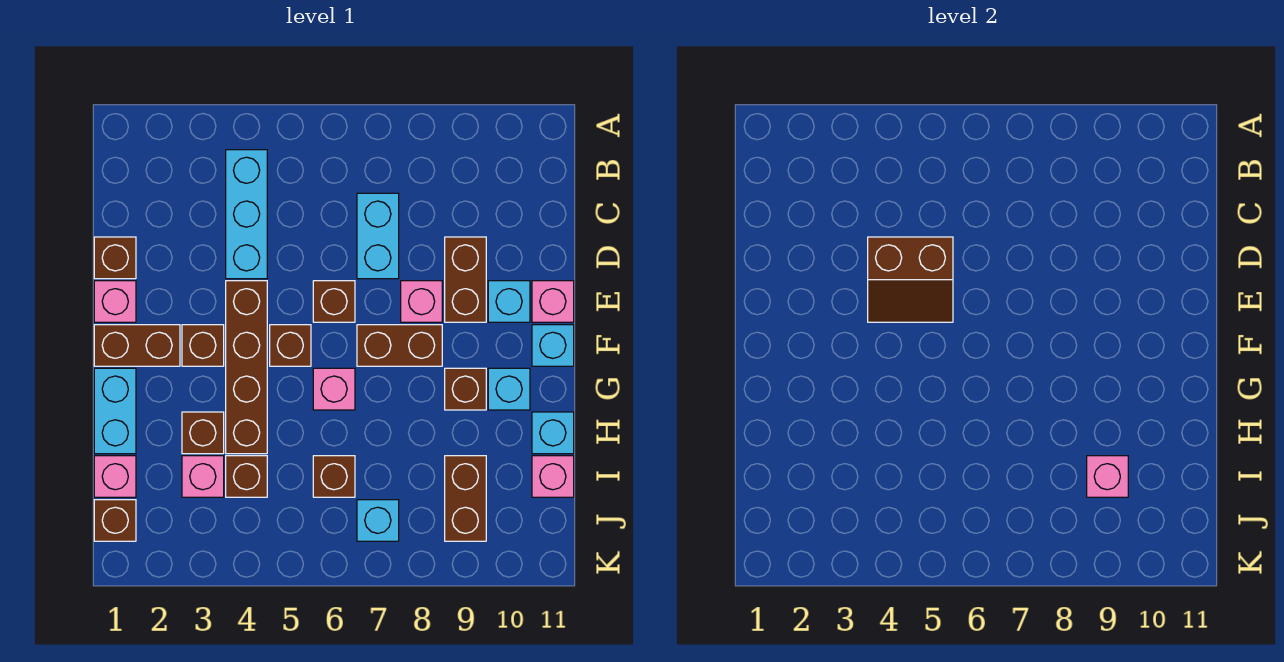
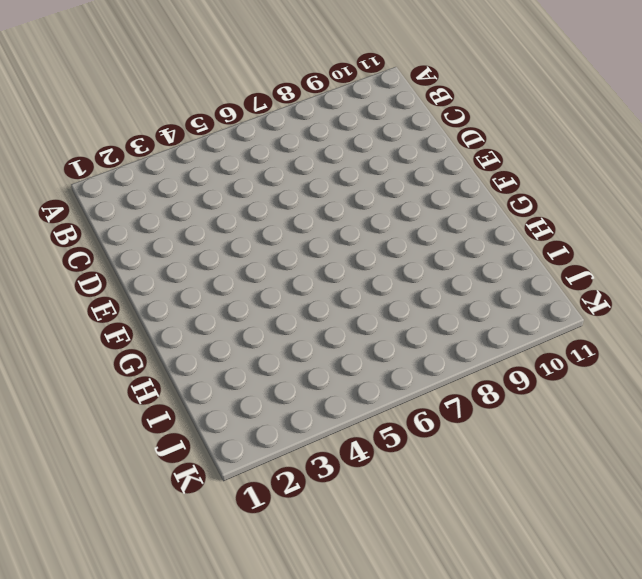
none -> cyan 1x3 brick [226,150,267,279]
none -> cyan 1x2 brick [357,193,399,279]
none -> brown 1x1 brick [94,237,136,279]
none -> brown 1x2 brick [445,237,486,322]

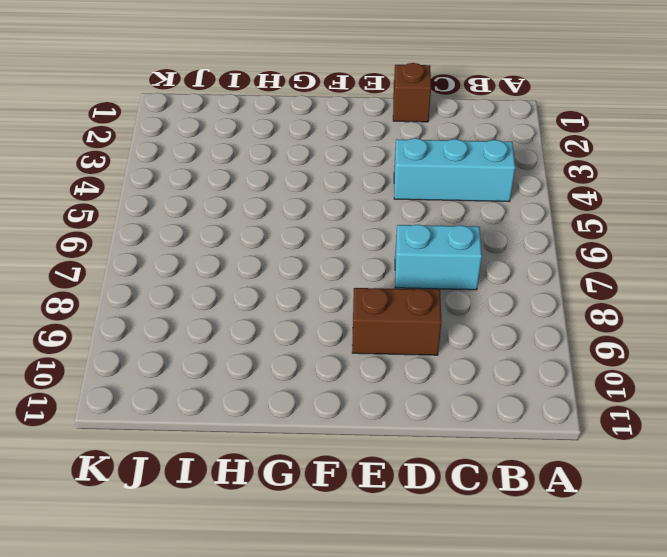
none -> pink 1x1 brick [94,281,136,322]
none -> brown 1x4 brick [226,281,267,454]
none -> brown 1x1 brick [313,281,355,322]
none -> pink 1x1 brick [401,281,442,322]

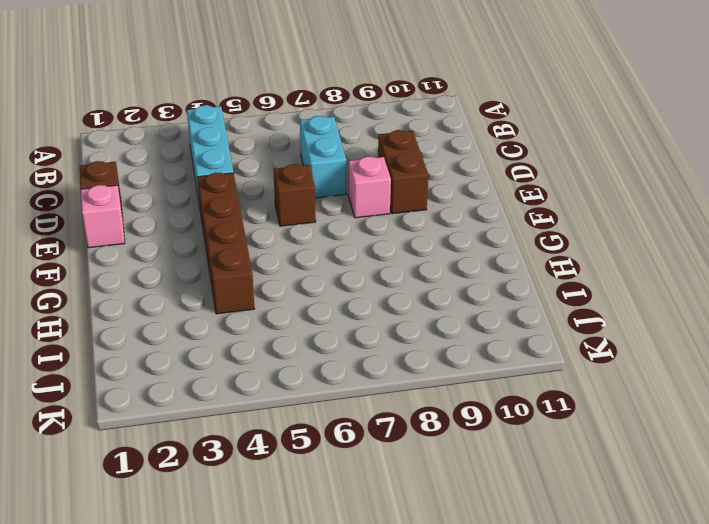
none -> cyan 1x1 brick [488,281,530,322]
none -> pink 1x1 brick [532,281,574,322]
none -> brown 1x2 brick [94,325,180,366]
none -> brown 1x1 brick [182,325,224,366]

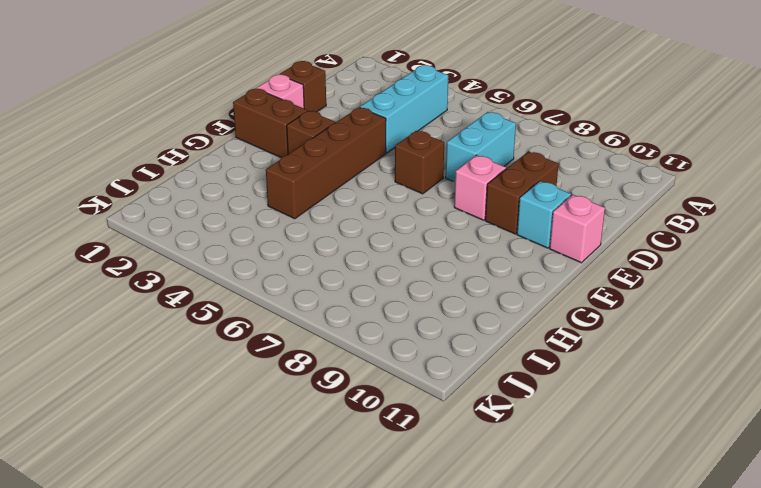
none -> brown 1x1 brick [270,325,311,366]
none -> brown 1x2 brick [357,325,442,366]
none -> cyan 1x1 brick [532,325,574,366]
none -> cyan 1x2 brick [94,368,136,454]

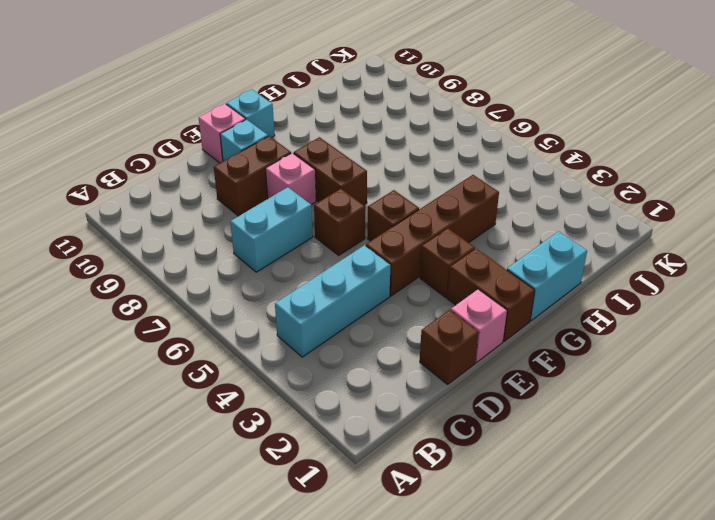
none -> pink 1x1 brick [313,368,355,410]
none -> brown 1x1 brick [445,368,486,410]
none -> cyan 1x1 brick [488,368,530,410]
none -> brown 1x1 brick [182,412,224,454]

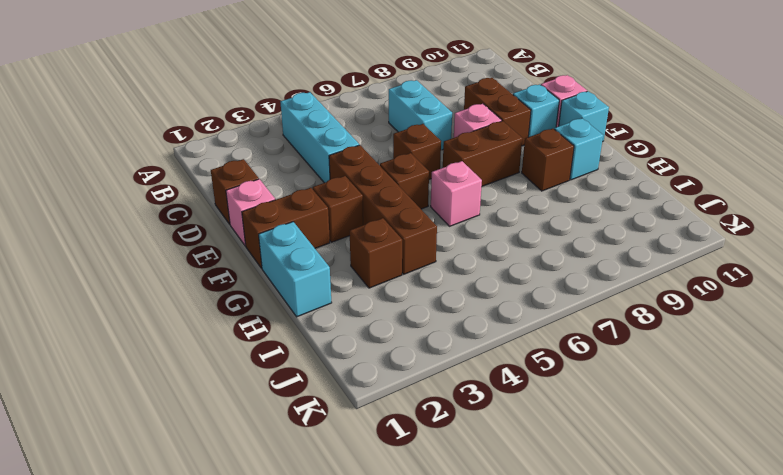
none -> cyan 1x1 brick [532,412,574,454]
none -> pink 1x1 brick [94,456,136,497]
none -> pink 1x1 brick [182,456,224,497]
none -> brown 1x1 brick [226,456,267,497]

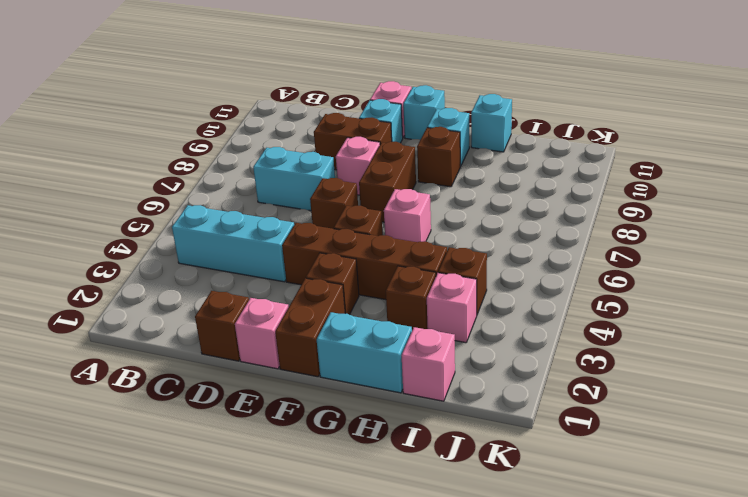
none -> brown 1x1 brick [313,456,355,497]
none -> brown 1x2 brick [445,456,486,541]
none -> pink 1x1 brick [532,456,574,497]
none -> brown 1x1 brick [94,500,136,541]

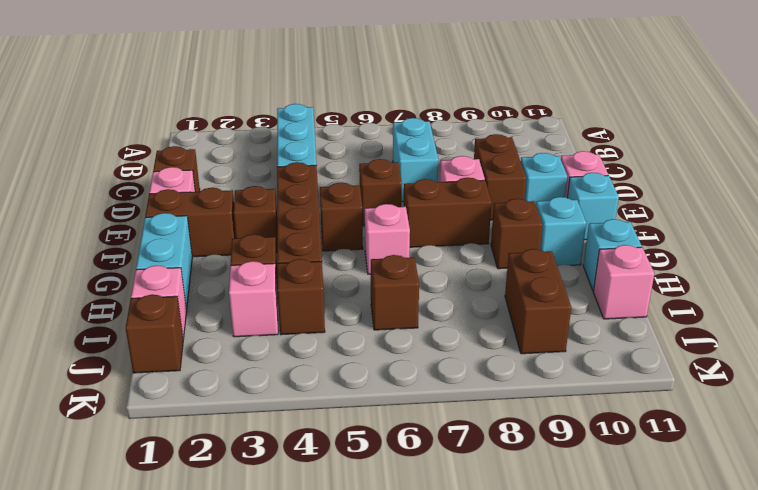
none -> cyan 1x1 brick [357,500,399,541]
none -> brown 2x2 slope [868,237,953,322]
none -> pink 1x1 brick [1087,456,1128,497]

